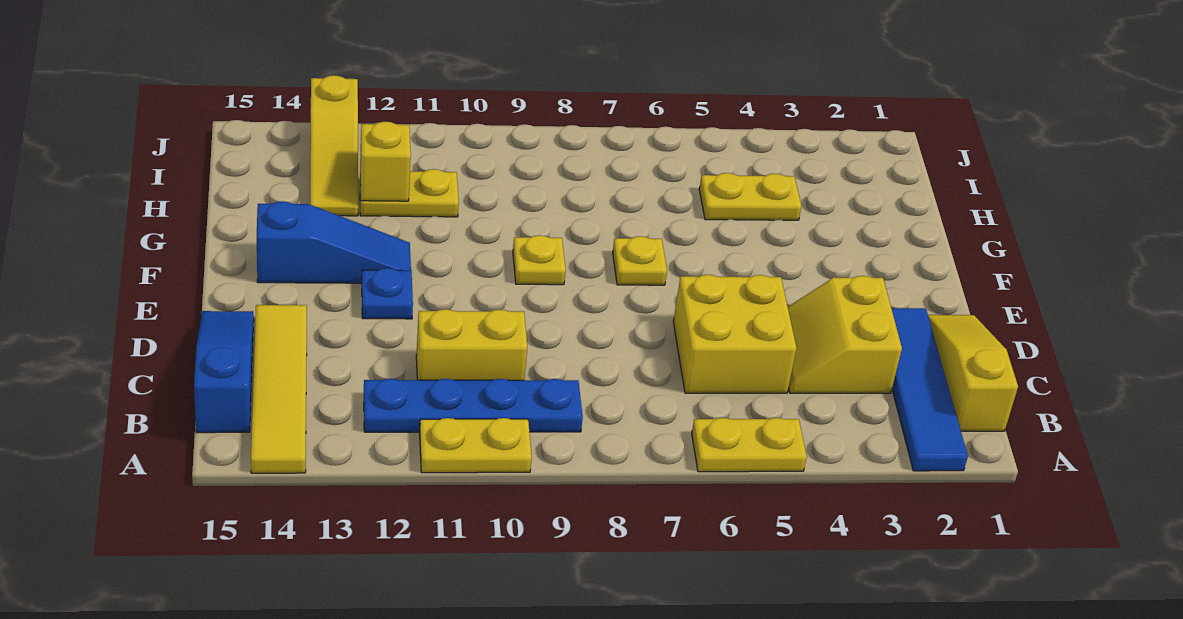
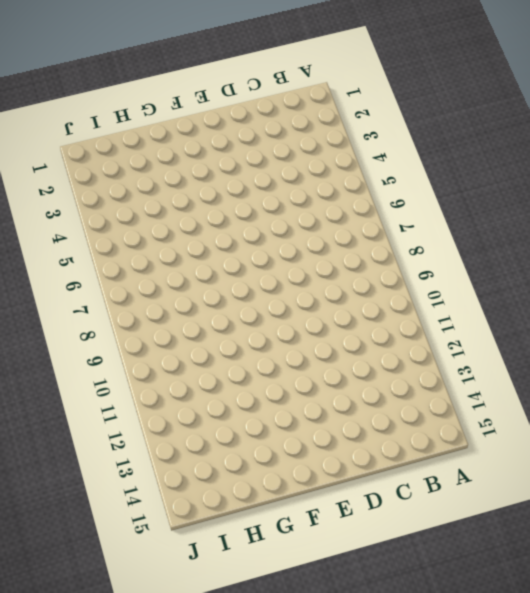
none -> blue 1x4 tile [892,308,968,471]
none -> yellow 1x2 plate [692,418,807,472]
none -> yellow 1x2 plate [420,418,532,473]

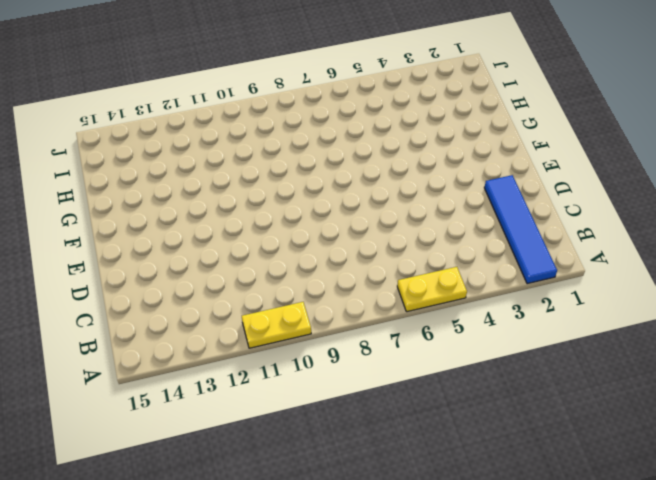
none -> yellow 1x4 tile [251,305,307,473]
none -> yellow 1x3 slope [928,315,1018,431]
none -> blue 1x4 plate [364,379,583,432]

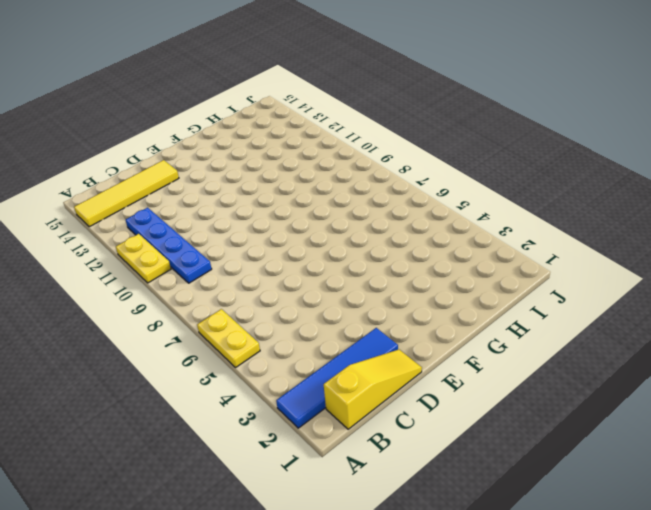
none -> blue 1x3 slope [194,311,254,433]
none -> yellow 2x2 slope [788,276,902,393]
none -> yellow 2x2 brick [673,275,797,393]

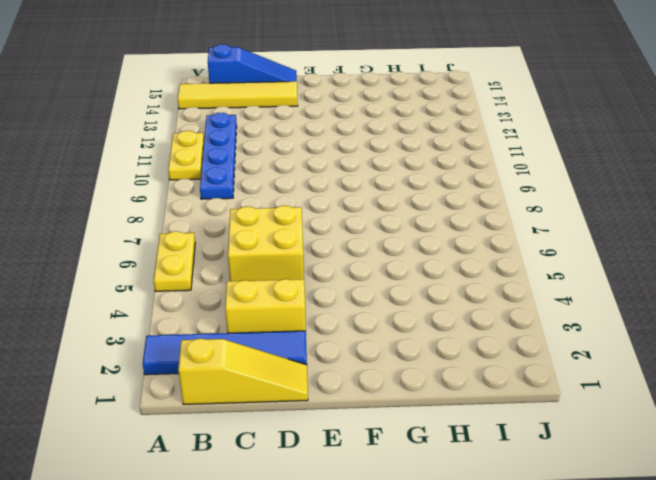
none -> yellow 1x2 brick [416,309,527,380]
none -> blue 1x1 plate [362,268,413,319]
none -> yellow 1x1 plate [613,236,667,285]

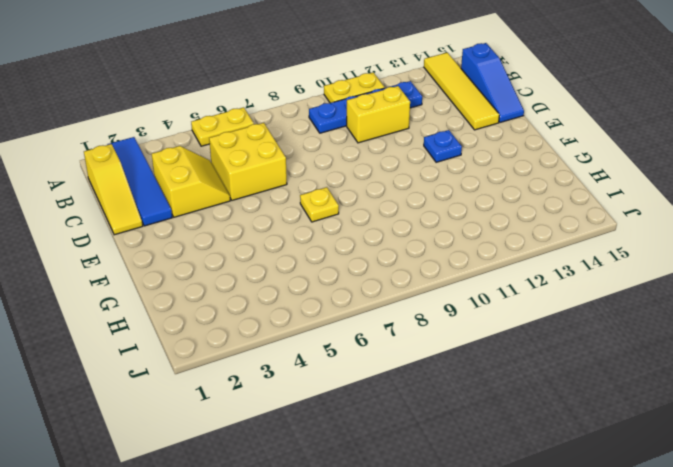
none -> yellow 1x1 plate [513,235,566,285]
none -> blue 1x3 slope [257,201,411,283]
none -> yellow 1x2 plate [699,173,801,220]

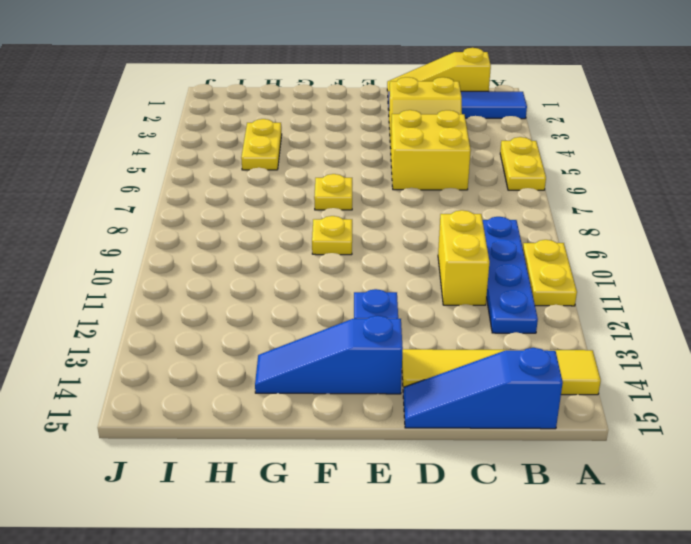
blue 1x3 slope [255,316,403,394] -> blue 1x3 slope turned to [257,201,411,283]
none -> yellow 1x2 plate [360,169,459,217]
none -> yellow 1x3 slope [310,75,358,216]
none -> yellow 1x1 brick [360,122,411,201]

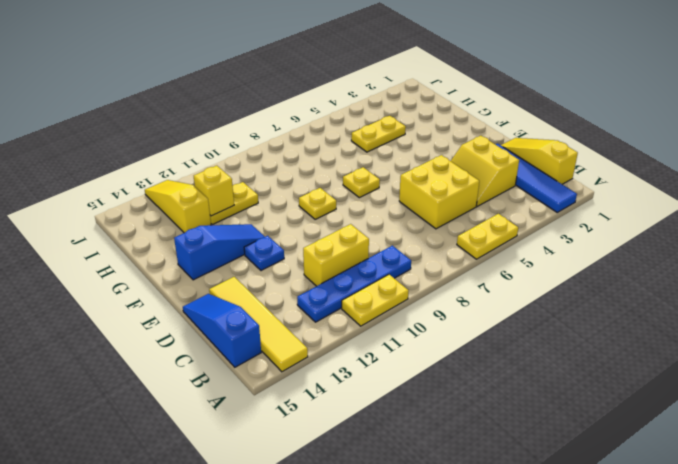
yellow 1x3 slope [145,180,211,233] -> yellow 1x3 slope turned to [310,75,358,216]

